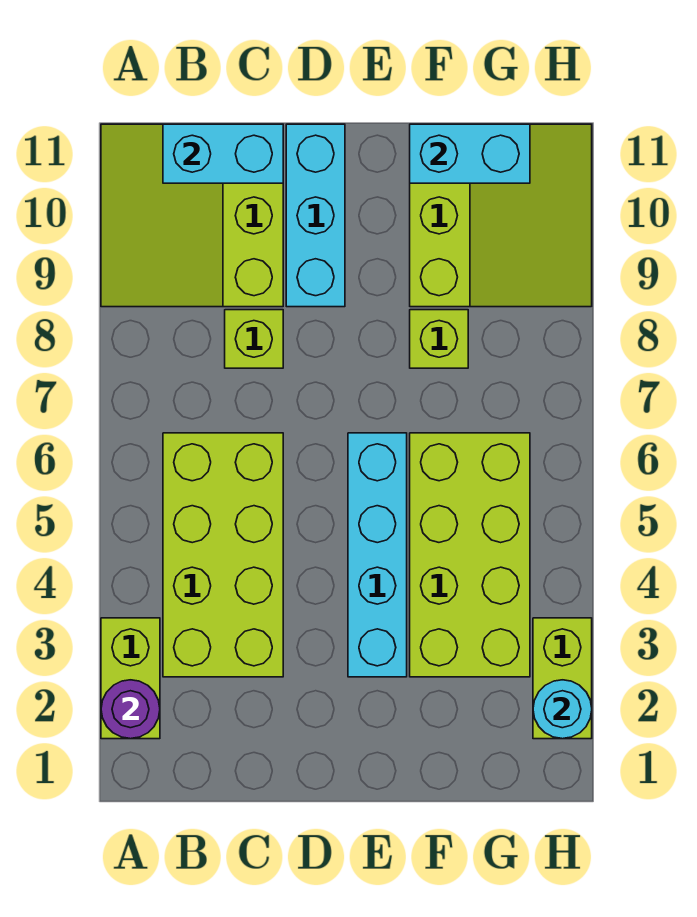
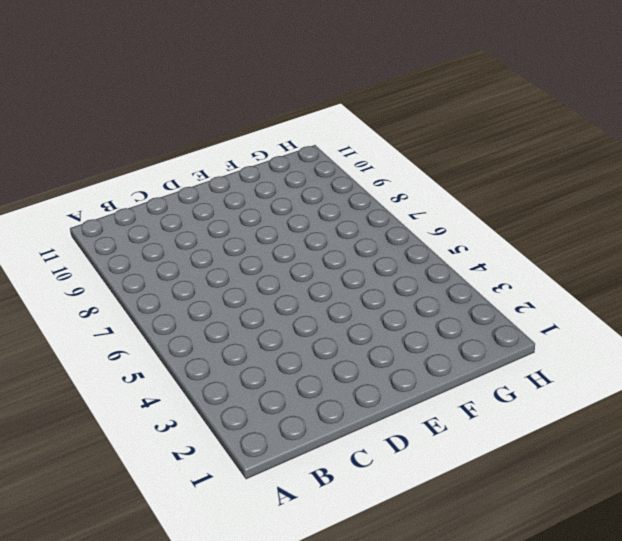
none -> lime 1x2 brick [101,618,160,739]
none -> lime 3x3 slope [101,124,283,307]
none -> lime 2x4 brick [163,433,283,677]

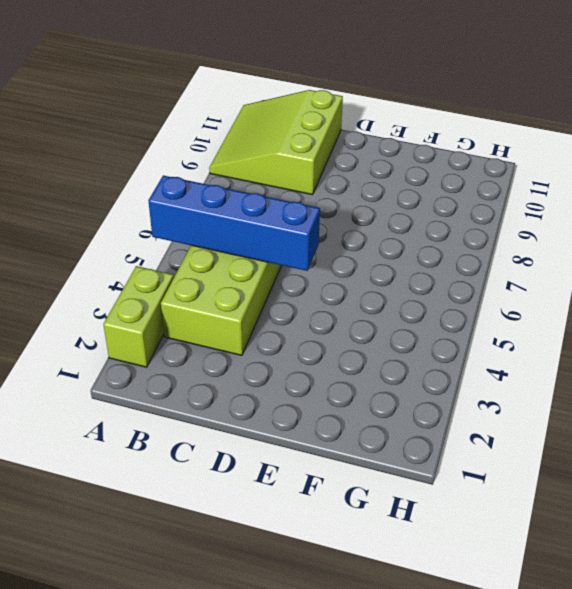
blue 1x4 brick [148,175,320,271] -> none
none -> lime 1x1 brick [225,310,283,368]
none -> cyan 1x3 brick [286,124,345,307]
none -> cyan 1x4 brick [348,433,407,677]

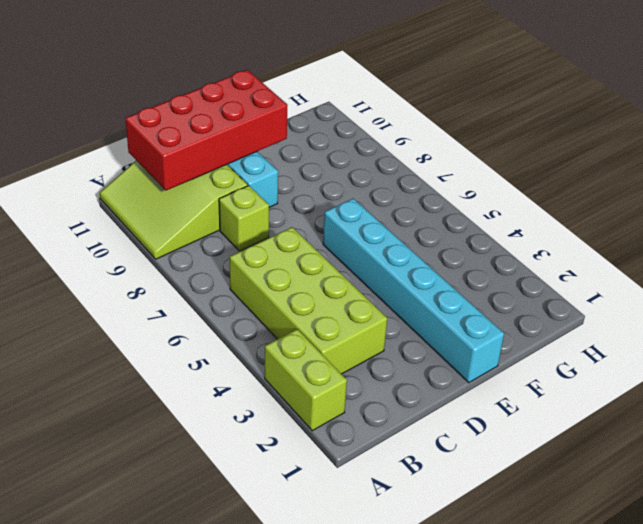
red 2x4 brick [125,70,288,190] -> cyan 1x2 brick [163,124,283,183]
cyan 1x6 brick [323,199,504,383] -> cyan 1x4 brick [348,433,407,677]
none -> lime 2x4 brick [410,433,530,677]
none -> lime 1x1 brick [410,310,468,368]
none -> lime 3x3 slope [410,124,592,307]

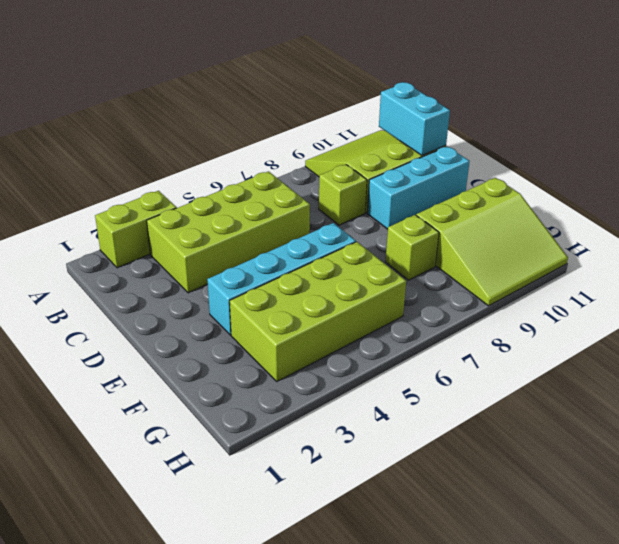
none -> lime 1x2 brick [533,618,592,739]
none -> purple 1x1 round brick [101,680,160,739]
none -> cyan 1x2 brick [410,124,530,183]

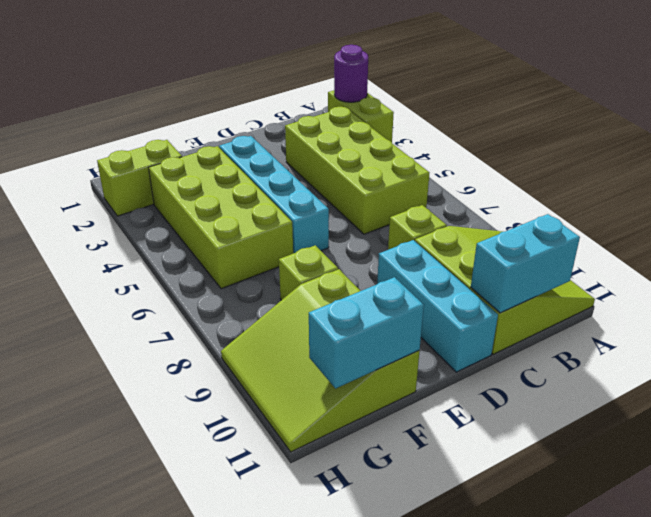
lime 1x2 brick [97,140,182,216] -> lime 1x2 brick turned to [533,618,592,739]
none -> cyan 1x1 round brick [533,680,592,739]

